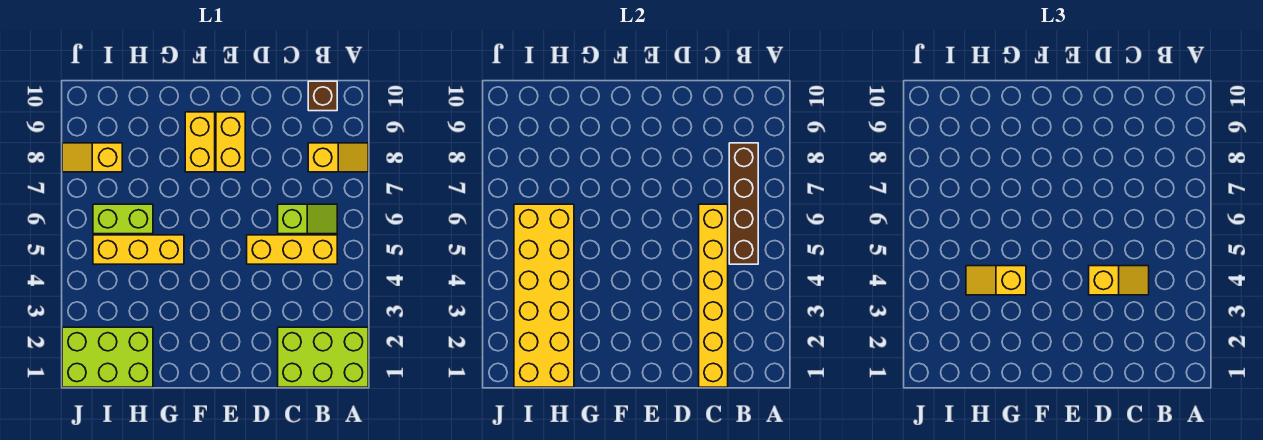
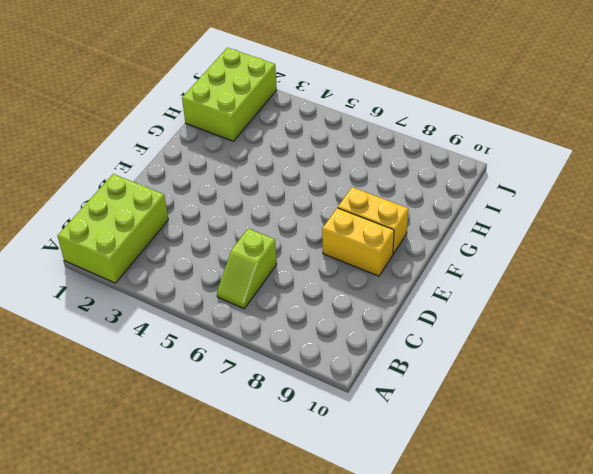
none -> yellow 1x2 slope [308,143,368,172]
none -> yellow 1x3 brick [247,235,337,264]
none -> brown 1x1 brick [308,81,337,111]

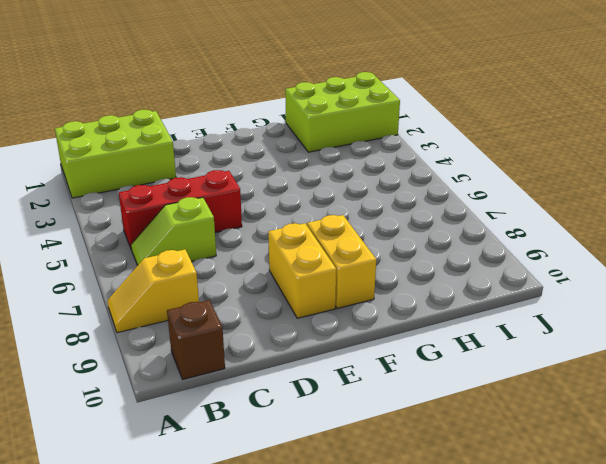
red 1x3 brick [119,170,242,250] -> yellow 1x3 brick [247,235,337,264]
none -> yellow 1x3 brick [93,235,184,264]
none -> lime 1x2 brick [93,204,153,234]
none -> yellow 1x2 slope [62,143,122,172]

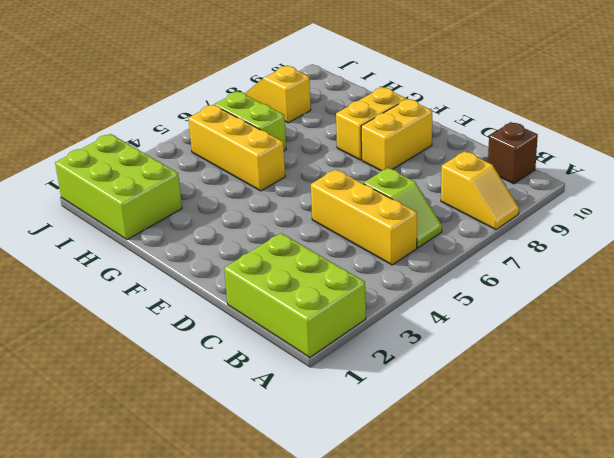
none -> brown 1x4 brick [729,143,758,264]
none -> yellow 1x6 brick [699,204,728,387]
none -> yellow 2x6 brick [514,204,574,387]

